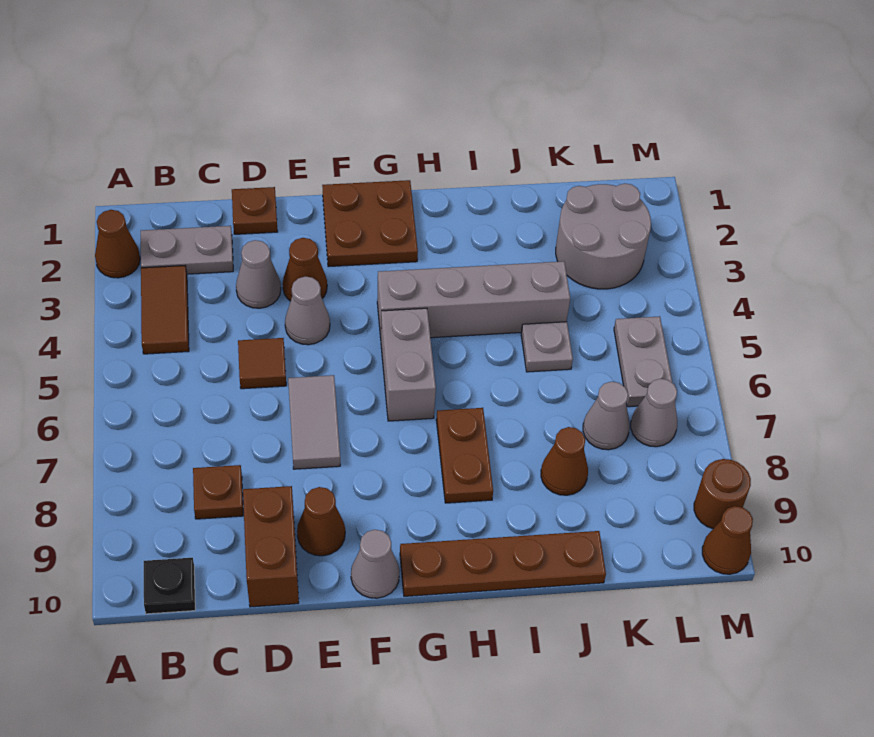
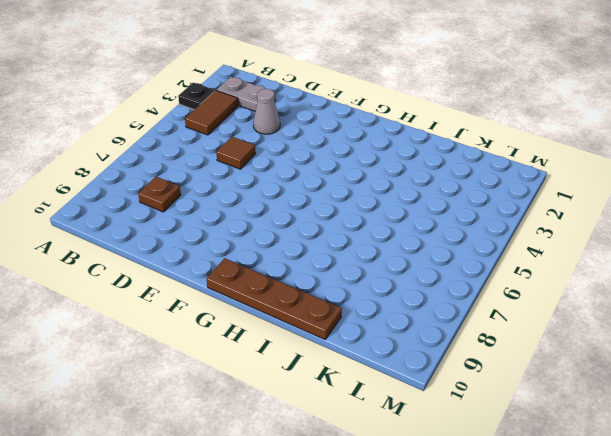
black 1x1 plate [178,83,215,109] -> black 1x1 plate moved to [144,558,195,614]
none -> brown 1x1 cone [95,210,140,278]
none -> brown 1x1 plate [232,187,278,234]
none -> brown 1x2 brick [243,486,299,607]

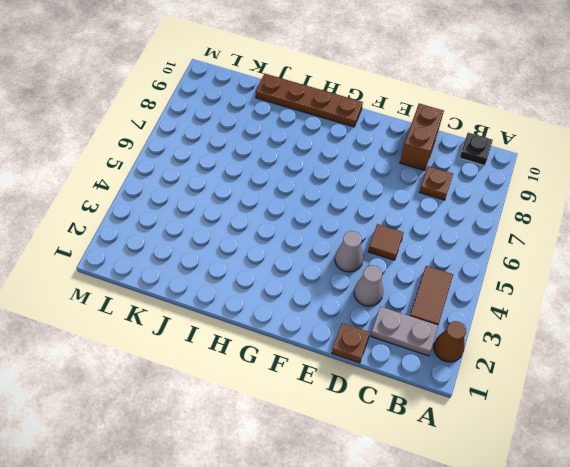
none -> brown 1x1 cone [283,238,327,301]
none -> grey 1x2 tile [288,375,340,469]
none -> brown 1x1 cone [297,487,345,556]

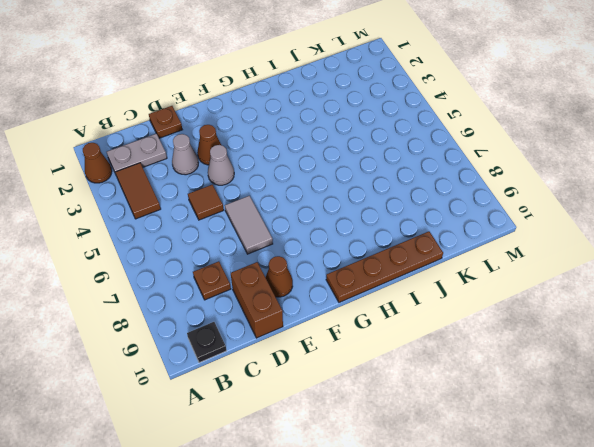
none -> brown 2x2 plate [322,180,418,267]
none -> grey 1x1 cone [351,530,400,598]
none -> grey 1x4 brick [377,261,570,338]

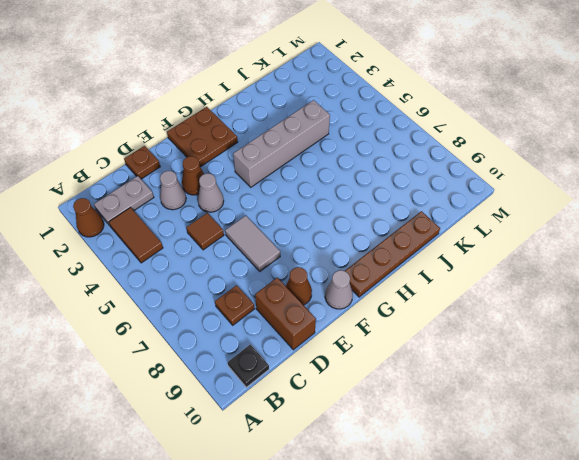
none -> grey 1x2 brick [381,308,436,421]
none -> brown 1x2 plate [436,408,493,503]
none -> grey 1x1 plate [521,322,573,372]

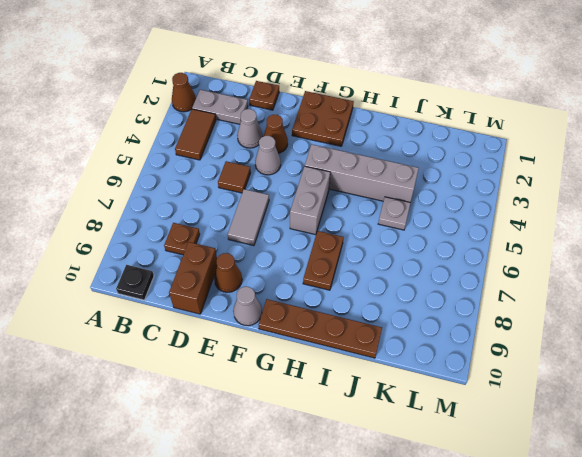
none -> brown 1x1 cone [541,427,588,495]
none -> grey 2x2 round brick [556,183,651,289]
none -> grey 1x1 cone [583,382,630,450]

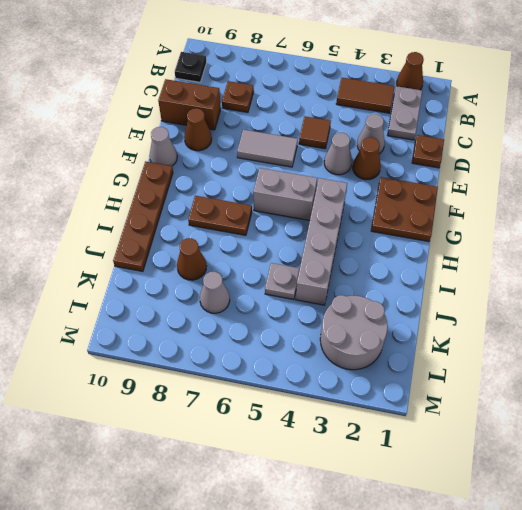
none -> grey 1x2 plate [614,316,672,407]
none -> grey 1x1 cone [631,379,677,447]
none -> brown 1x1 round brick [694,459,751,529]

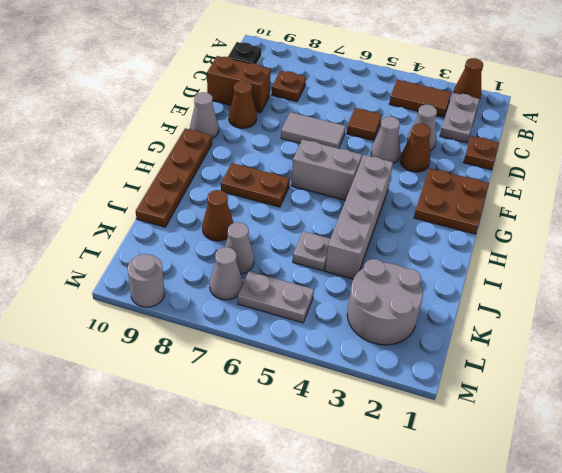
grey 1x1 round brick [128,254,165,307] -> brown 1x1 round brick [694,459,751,529]
none -> brown 1x1 cone [702,506,753,574]

